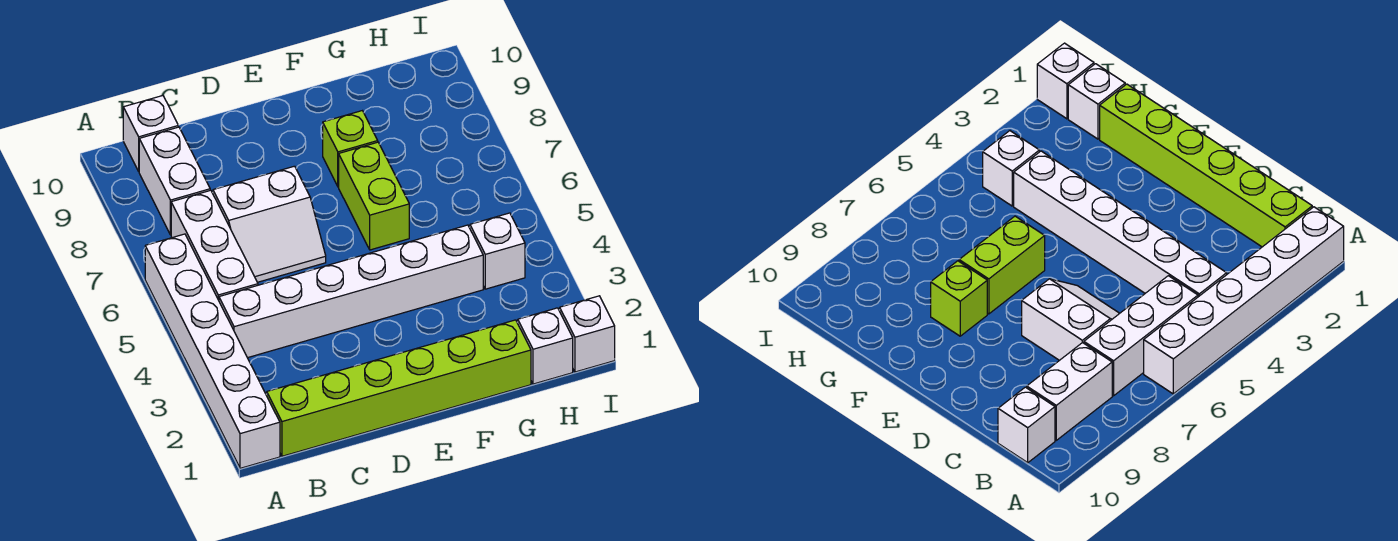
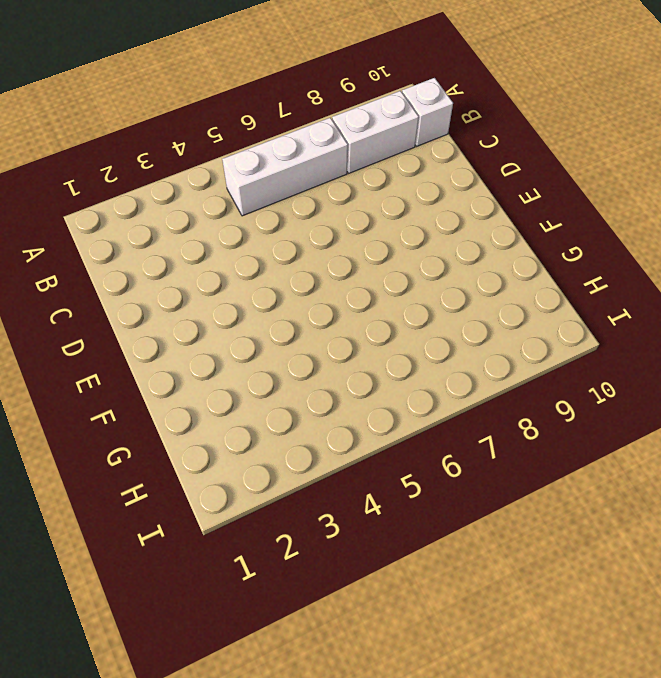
none -> white 1x6 brick [145,234,280,468]
none -> lime 1x6 brick [267,320,531,456]
none -> white 1x6 brick [219,225,483,358]

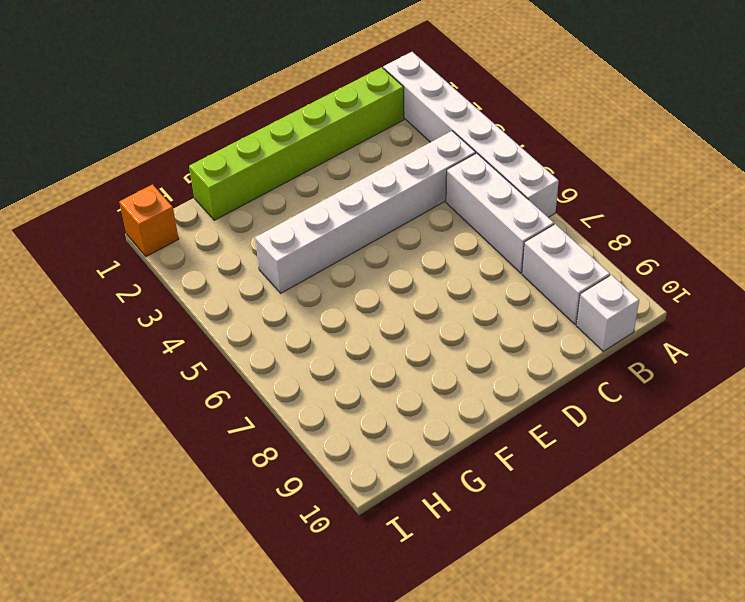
orange 1x1 brick [119,184,179,256] -> white 1x1 brick [560,296,615,372]
none -> white 2x2 slope [213,166,326,282]
none -> lime 1x2 brick [339,142,409,250]
none -> lime 1x1 brick [323,111,378,187]

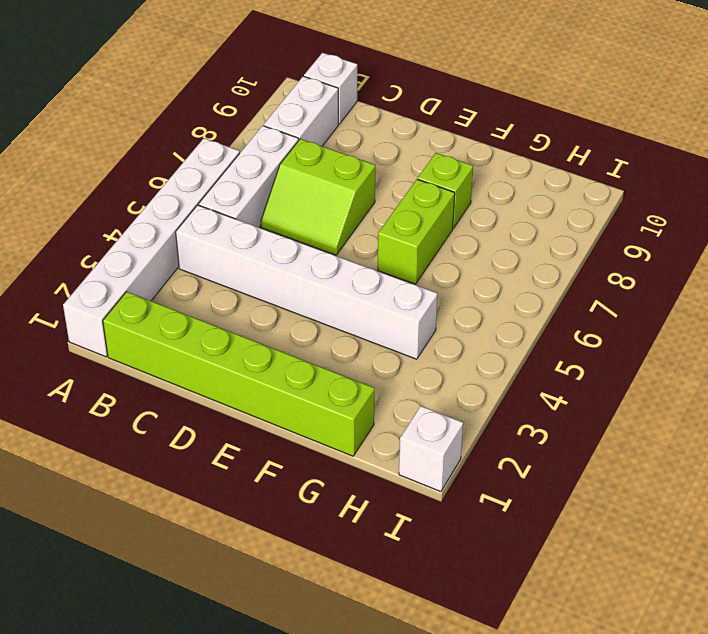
lime 2x2 slope [261,139,375,255] -> white 2x2 slope [213,166,326,282]
none -> white 1x1 brick [518,308,573,384]
none -> white 1x1 brick [470,213,525,289]

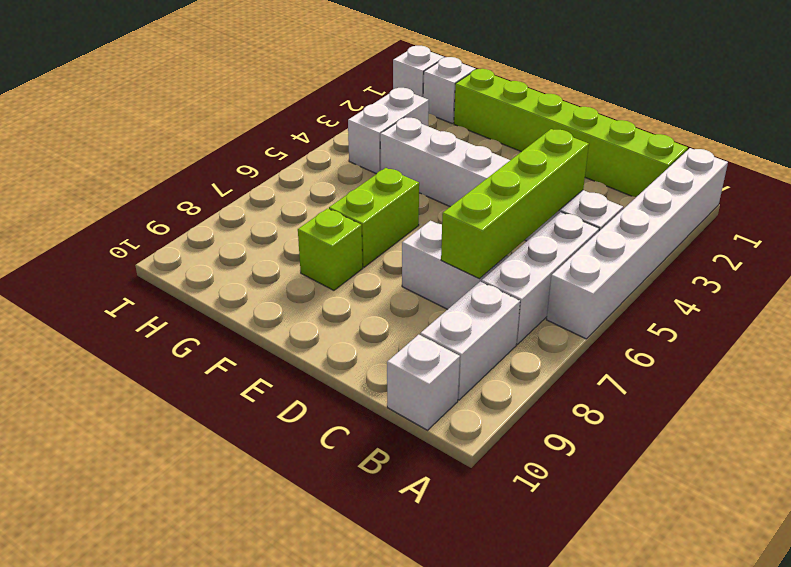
lime 1x4 brick [441,129,589,279] -> none
white 1x2 brick [348,88,429,174] -> white 1x1 brick [470,213,525,289]

